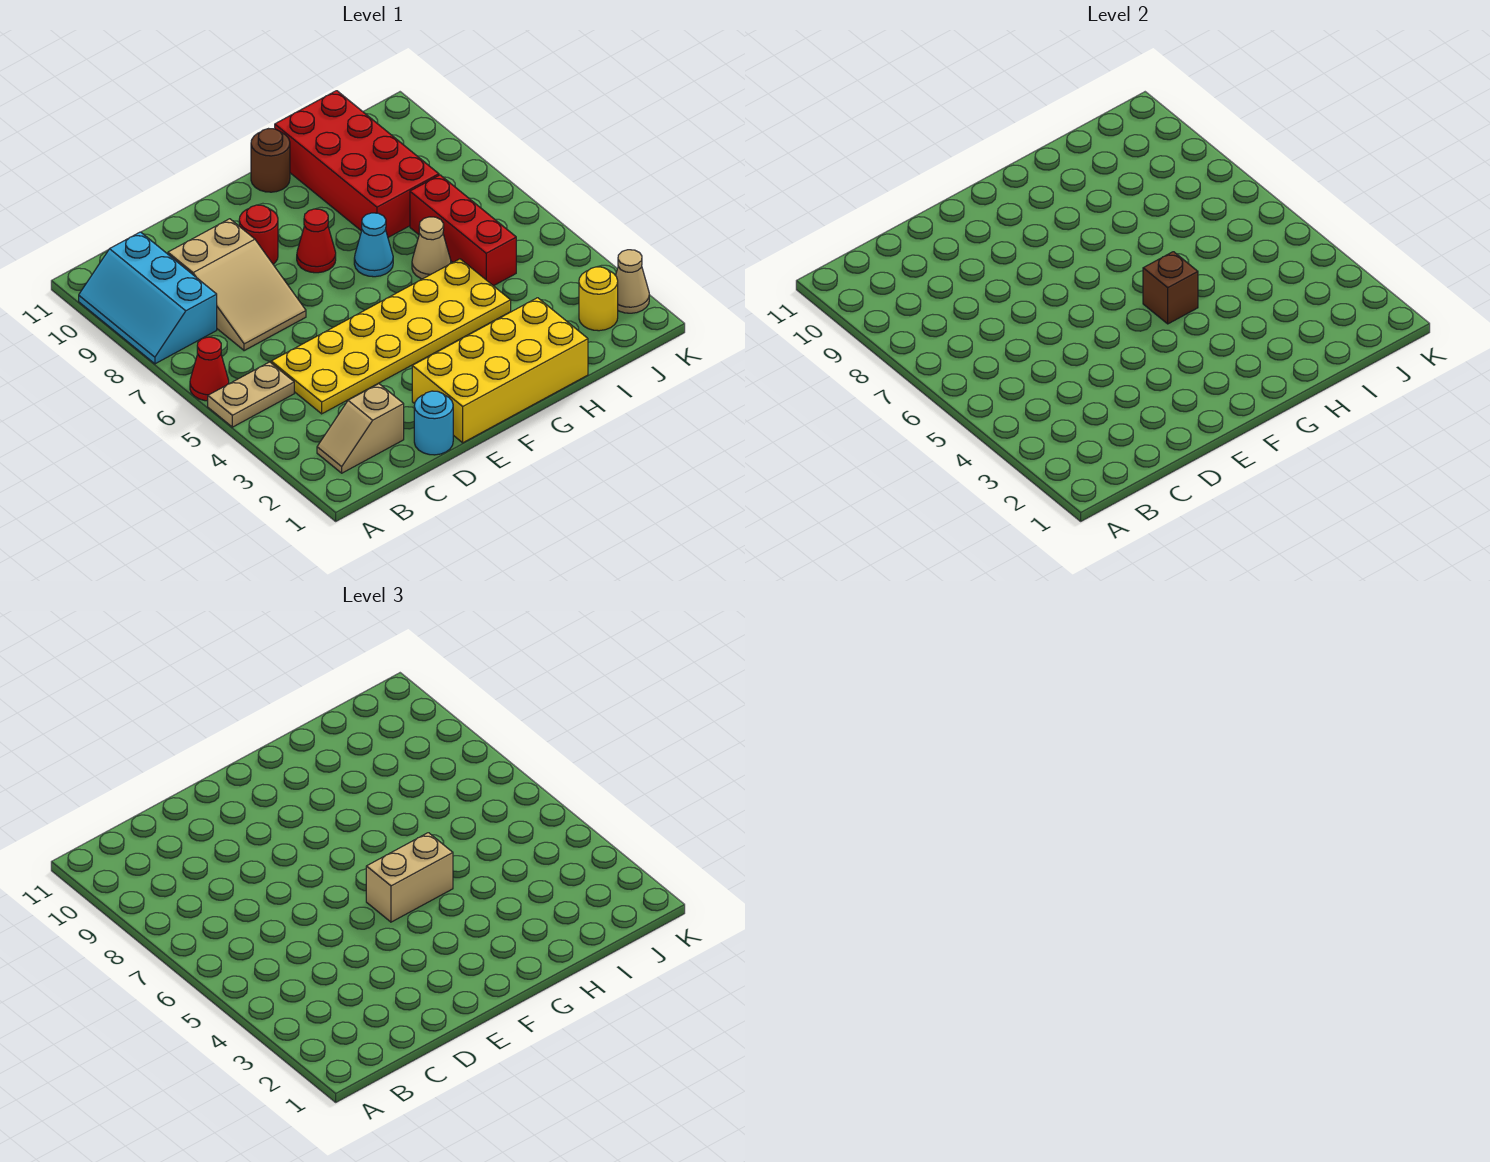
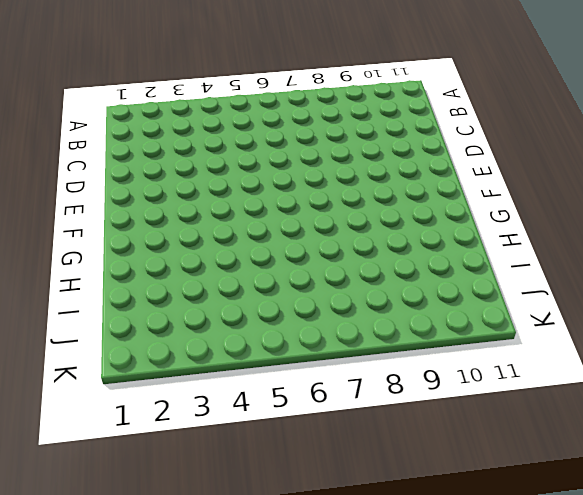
none -> tan 1x2 plate [208,362,294,427]
none -> red 1x1 cone [190,337,229,401]
none -> cyan 2x3 slope [79,232,217,364]

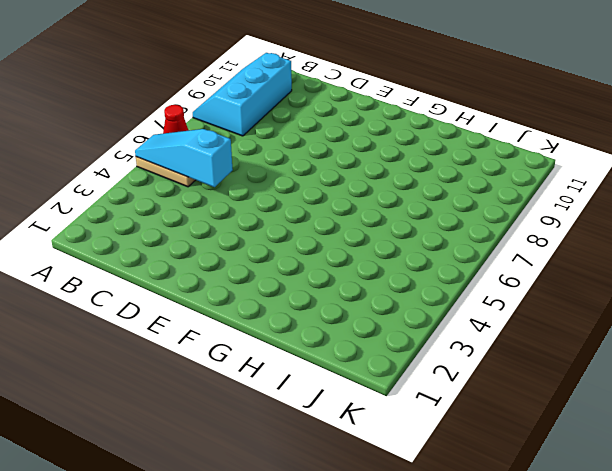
cyan 1x3 slope [135,129,233,187] -> none
none -> tan 1x2 slope [317,384,404,473]
none -> yellow 2x6 plate [271,259,511,414]
none -> tan 2x3 slope [168,219,306,351]

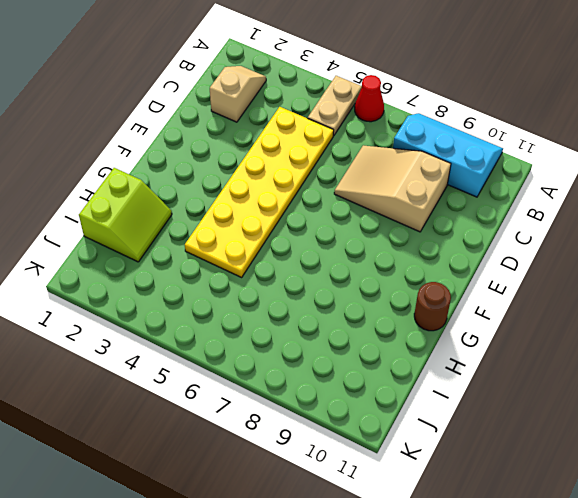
lime 2x2 slope [79,168,172,262] -> yellow 2x4 brick [412,298,588,443]
none -> cyan 1x1 round brick [414,391,453,455]
none -> red 1x1 round brick [239,205,278,264]
none -> red 1x1 cone [297,209,336,273]

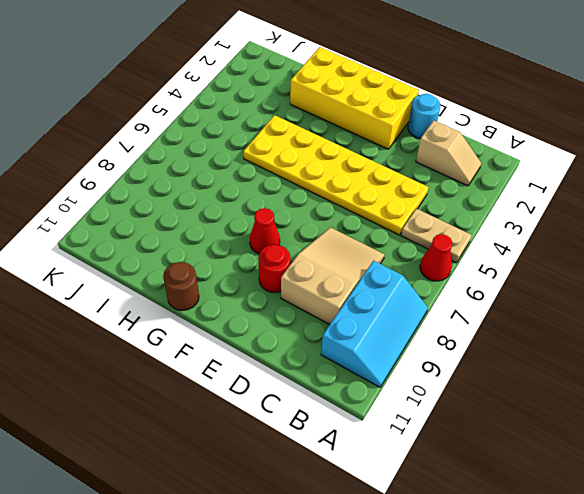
none -> cyan 1x1 cone [354,213,393,277]
none -> tan 1x1 cone [412,217,451,279]
none -> red 2x4 brick [275,91,439,237]

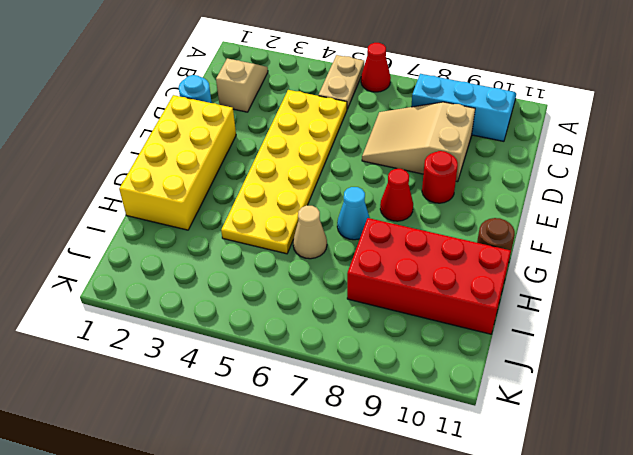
none -> red 1x3 brick [410,175,516,286]
none -> yellow 1x1 round brick [579,267,618,331]
none -> tan 1x1 cone [616,250,649,313]

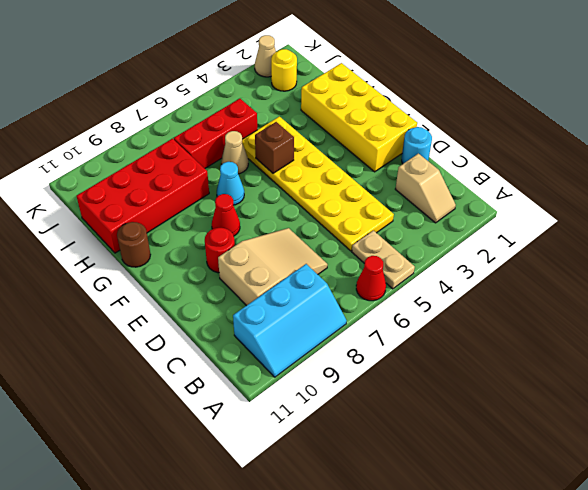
none -> tan 1x2 brick [366,833,453,922]

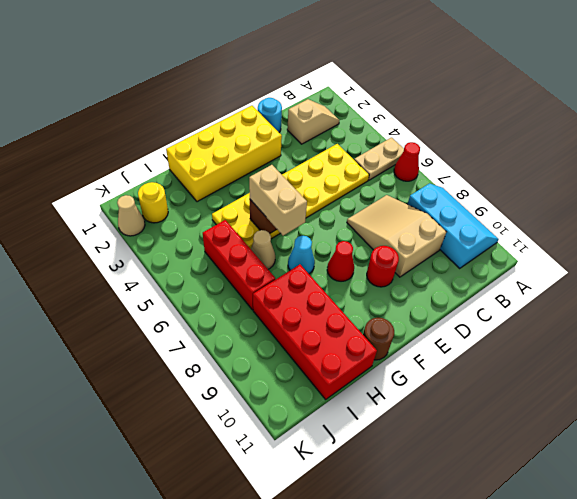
tan 1x2 brick [249,165,307,236] -> tan 1x2 brick turned to [366,833,453,922]

